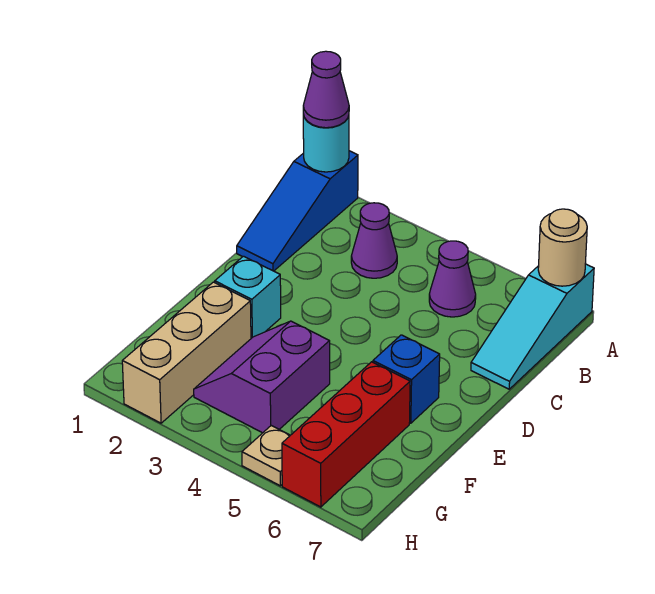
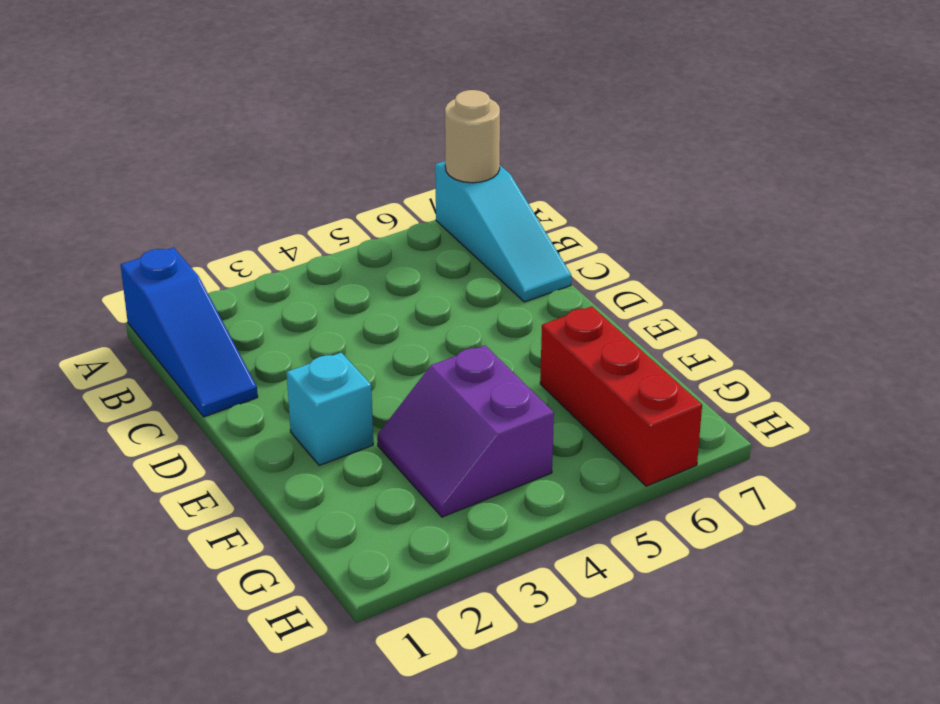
none -> purple 1x1 cone [351,203,397,278]
none -> purple 1x1 cone [429,241,476,317]
none -> blue 1x1 brick [373,335,440,423]

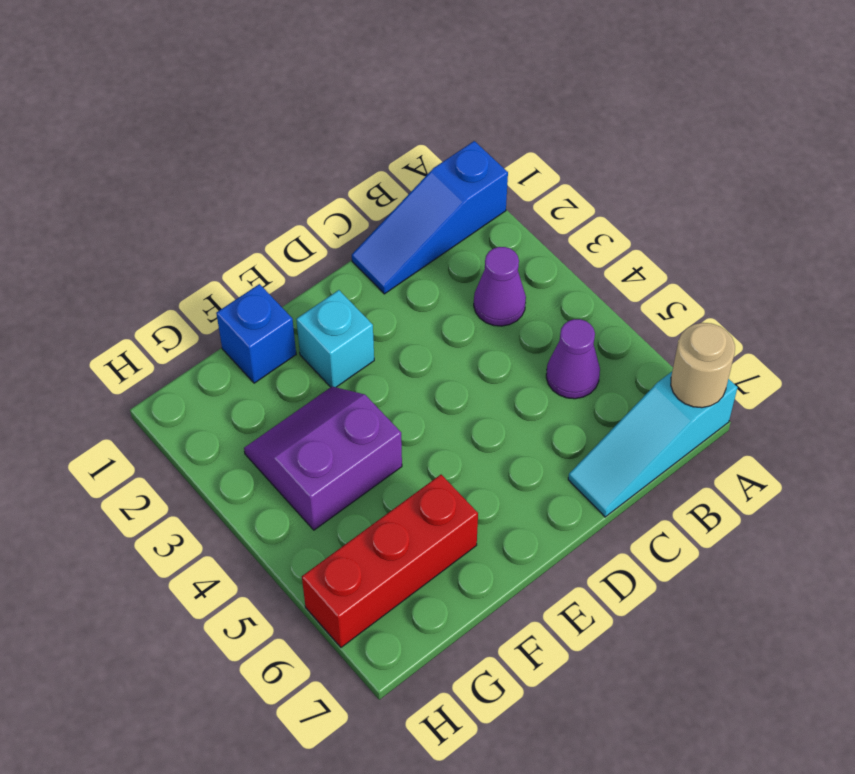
blue 1x1 brick [216,284,296,383] -> blue 1x1 brick moved to [373,335,440,423]
none -> tan 1x3 brick [122,282,251,423]
none -> tan 1x1 plate [242,426,290,486]
none -> cyan 1x1 round brick [303,114,349,172]

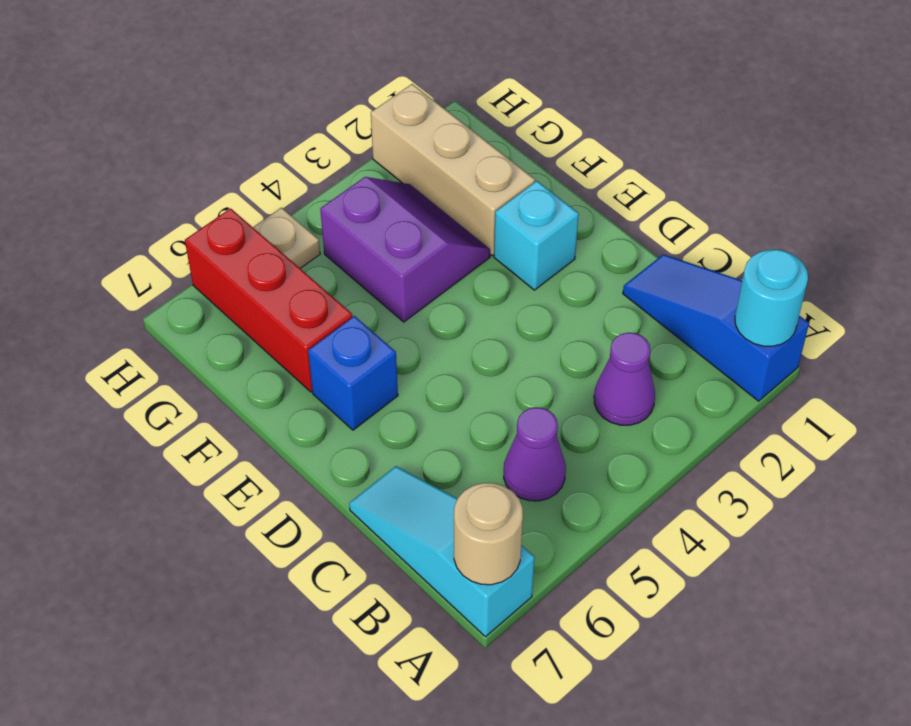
none -> purple 1x1 cone [303,51,349,128]

